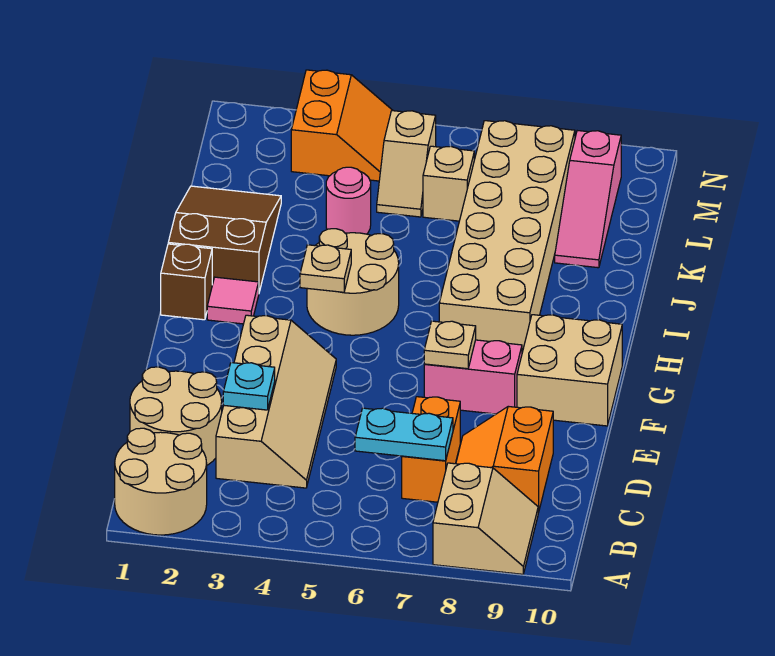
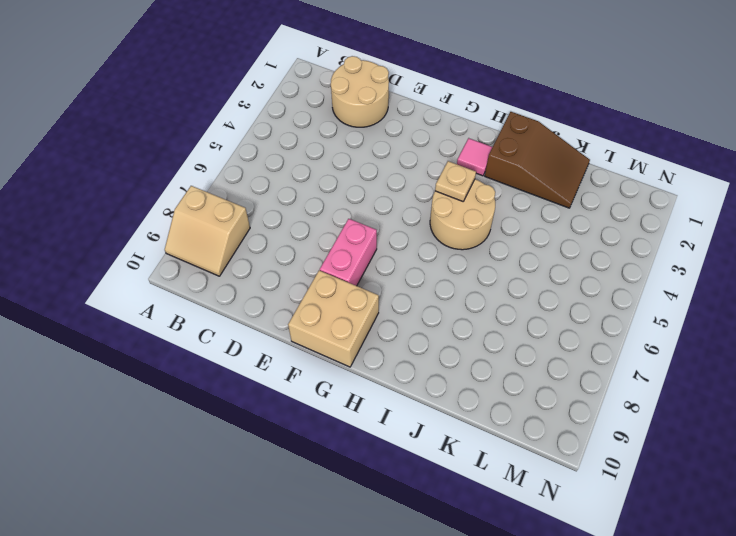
none -> tan 2x2 round brick [115,428,207,535]
none -> tan 2x4 slope [216,315,336,488]
none -> orange 1x2 brick [402,397,460,502]

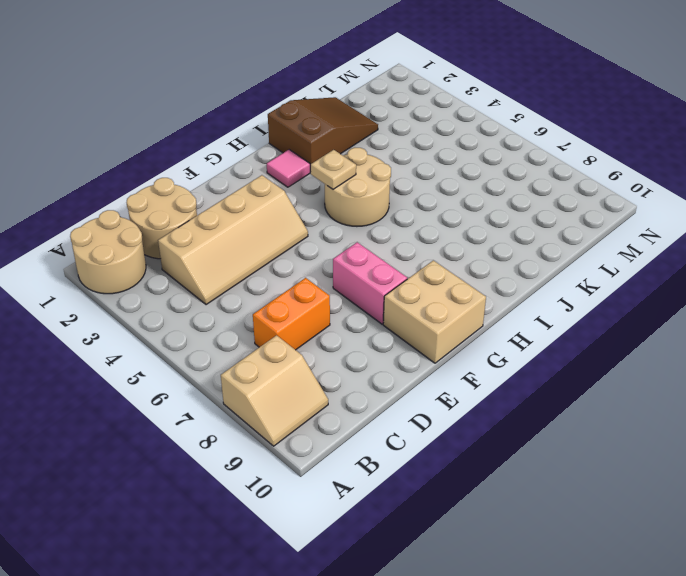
none -> orange 2x2 slope [456,406,553,513]
none -> brown 1x1 brick [161,244,212,320]
none -> tan 2x6 brick [439,121,575,352]

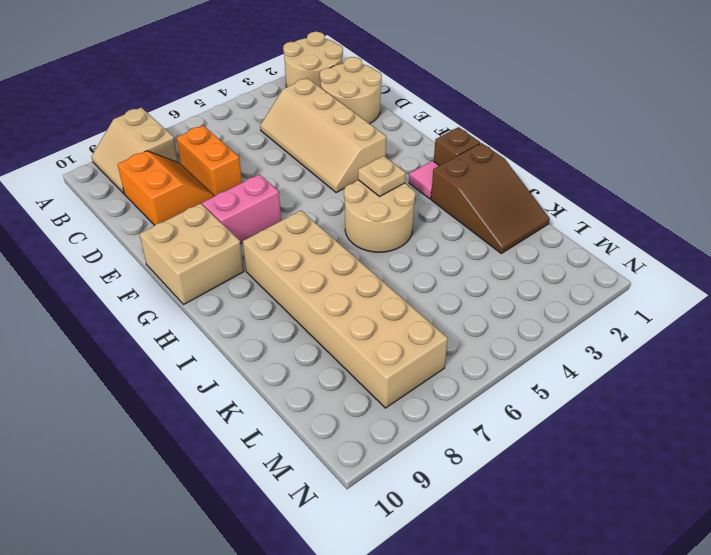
none -> pink 1x1 round brick [326,167,371,234]
none -> pink 1x3 slope [555,131,621,268]
none -> tan 1x2 slope [377,111,436,217]

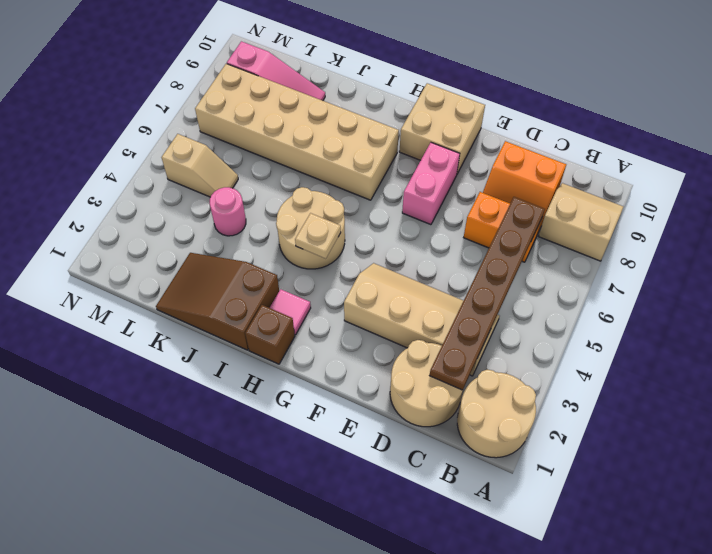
brown 1x6 plate [430,197,545,390] -> cyan 1x2 plate [355,408,453,461]
none -> tan 1x1 brick [423,146,474,221]
none -> orange 2x2 slope [291,70,393,181]
none -> cyan 1x1 plate [223,363,275,410]

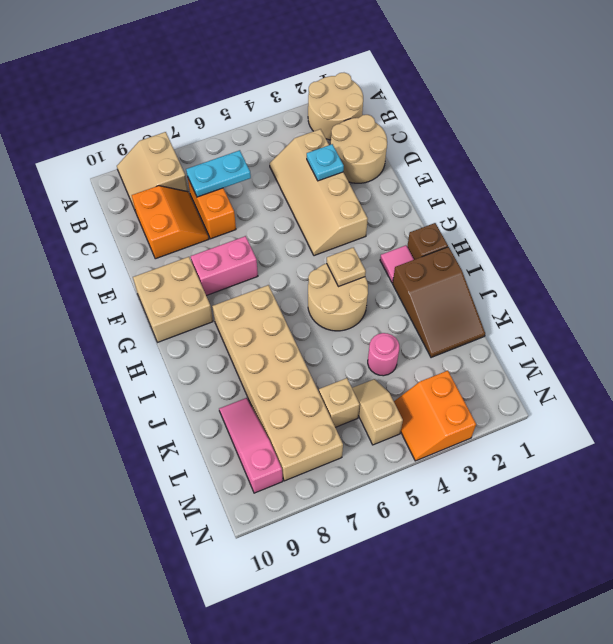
none -> tan 1x1 plate [424,321,476,369]

